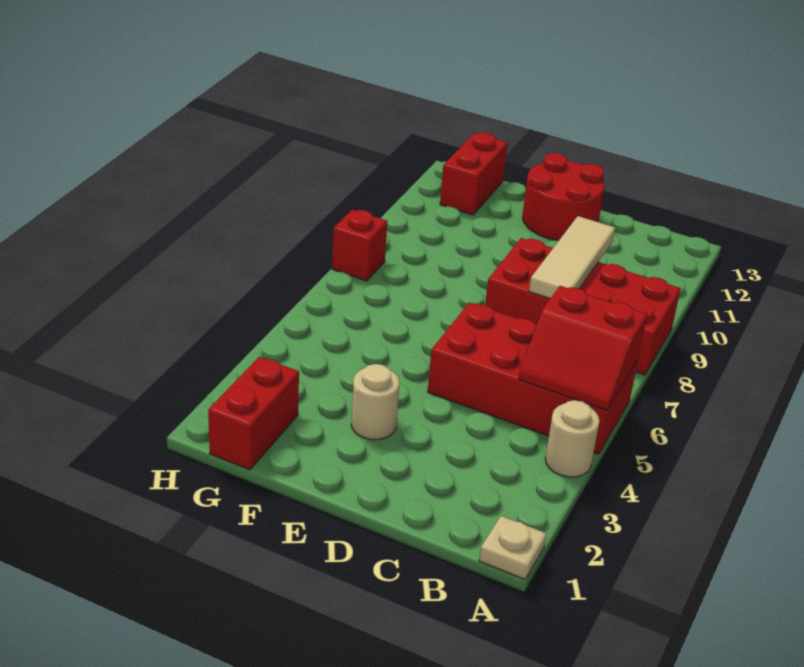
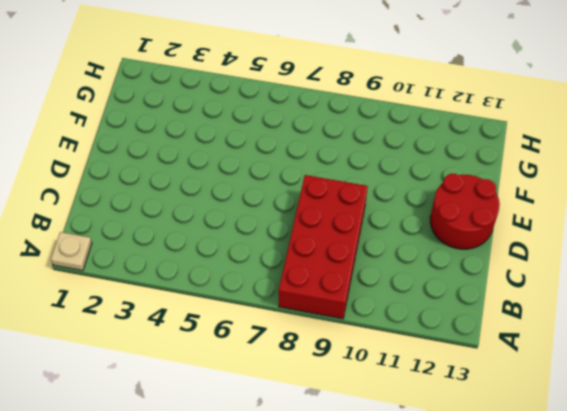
none -> tan 1x1 round brick [545,400,599,477]
none -> red 2x4 brick [428,302,638,454]

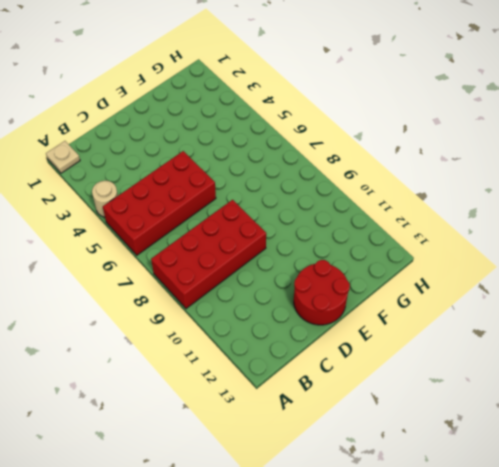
none -> tan 1x1 round brick [351,364,399,440]
none -> red 1x2 brick [208,357,299,470]

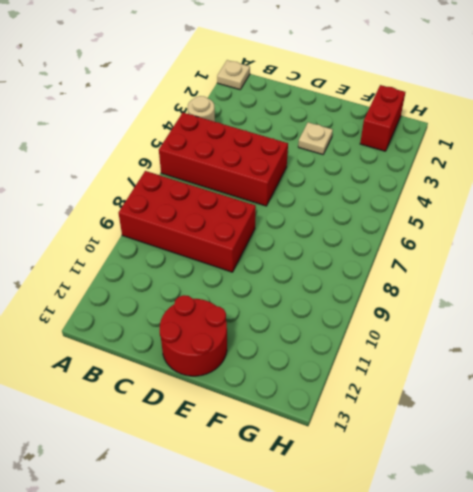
tan 1x1 plate [298,122,333,155] -> tan 1x1 round brick [351,364,399,440]
none -> red 1x2 brick [440,132,507,215]
none -> red 1x1 brick [332,209,387,281]

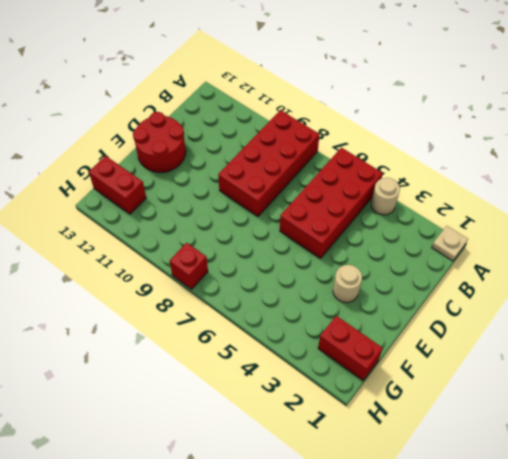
none -> red 2x2 slope [519,286,647,410]
none -> tan 1x3 tile [529,216,615,298]

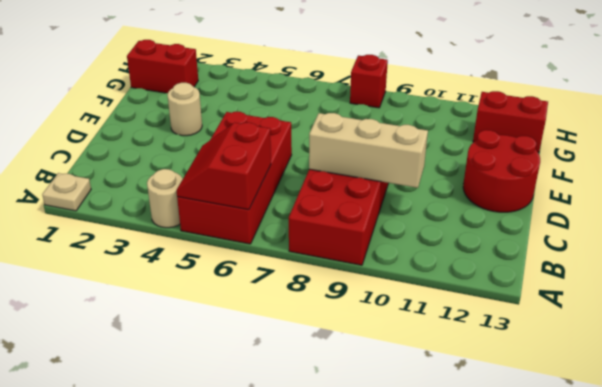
tan 1x3 brick [309,113,428,188] -> tan 1x3 tile [529,216,615,298]

